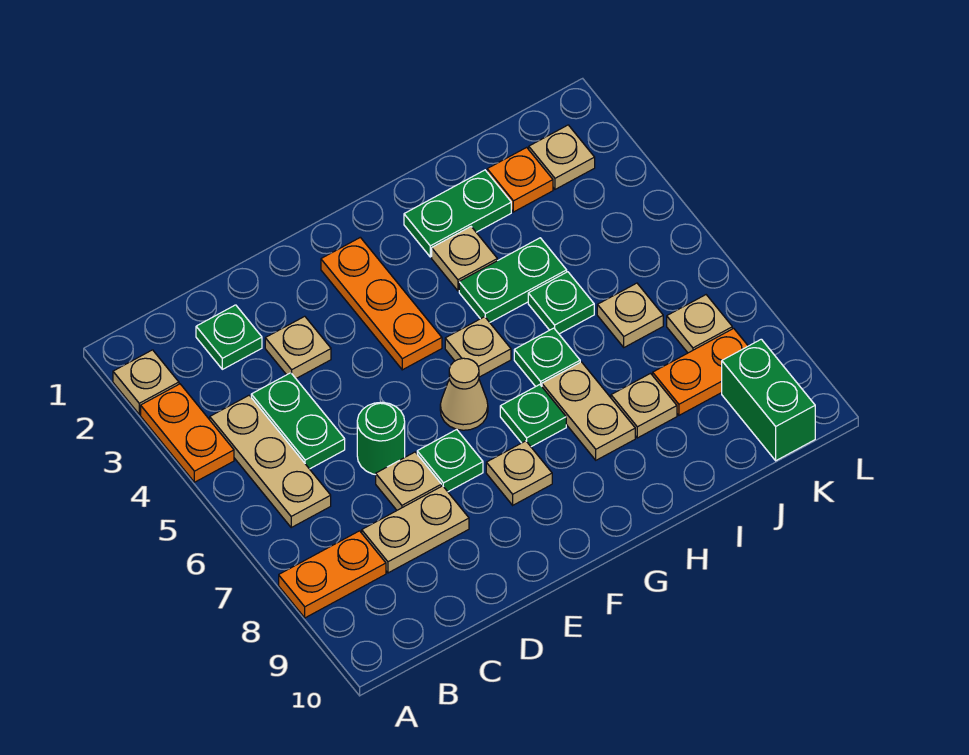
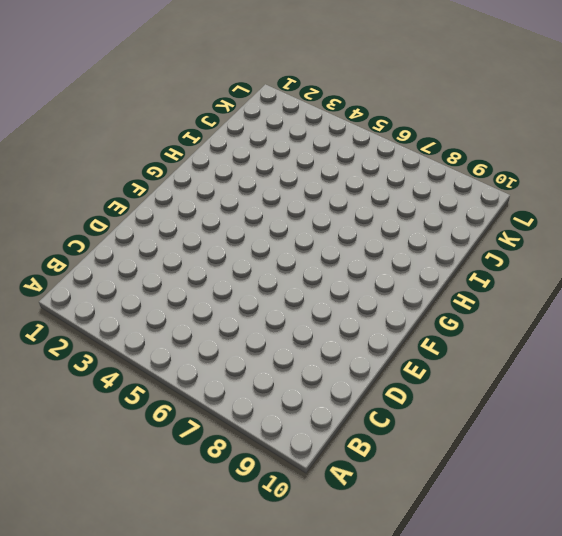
none -> tan 1x1 plate [113,350,179,414]
none -> orange 1x2 plate [141,384,234,482]
none -> orange 1x2 plate [279,531,386,618]

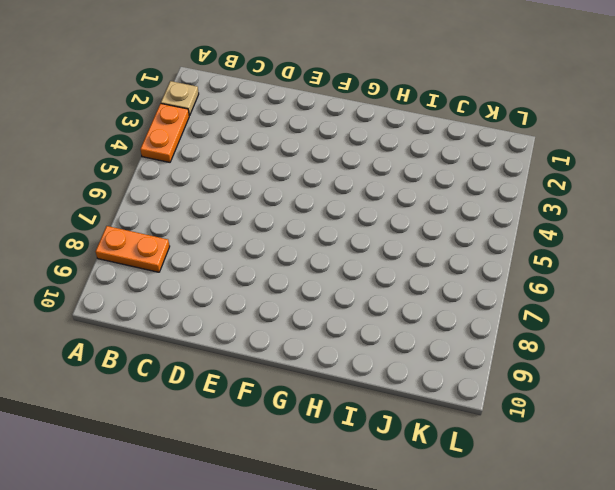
none -> tan 1x3 plate [210,395,331,527]
none -> green 1x1 plate [196,305,262,369]
none -> green 1x2 plate [251,373,345,469]

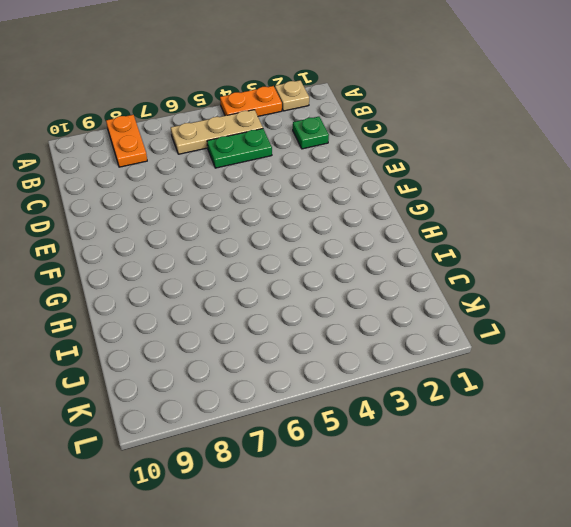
none -> tan 1x2 plate [362,486,469,573]
none -> tan 1x1 plate [265,316,331,378]
none -> green 1x1 round brick [357,402,405,475]

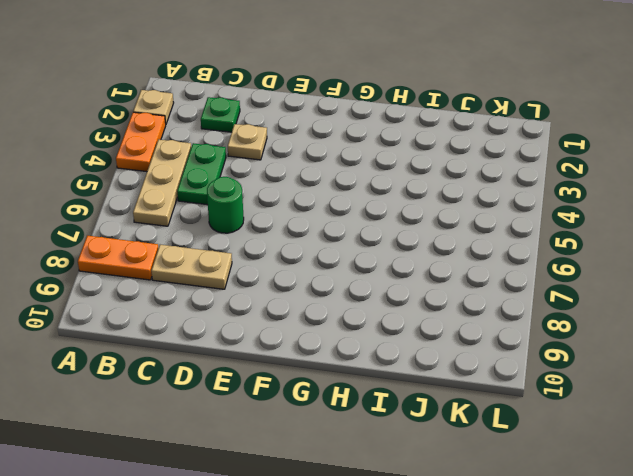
none -> tan 1x1 plate [376,452,441,510]
none -> green 1x1 plate [417,429,483,492]
none -> orange 1x3 plate [321,237,442,370]

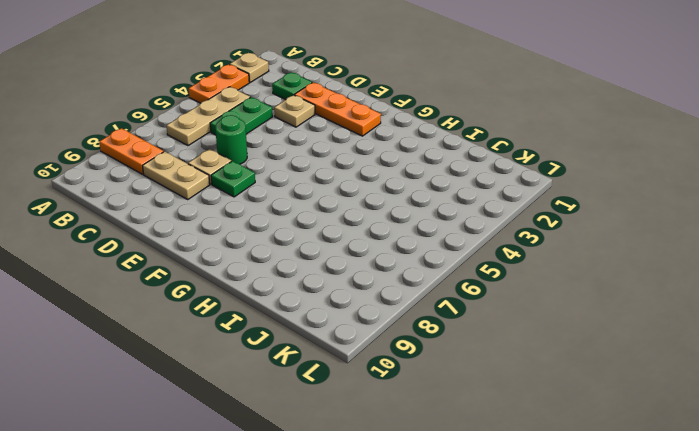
orange 1x3 plate [295,83,381,136] -> orange 1x3 plate turned to [321,237,442,370]
none -> tan 1x1 cone [440,358,488,430]
none -> tan 1x1 plate [486,441,552,505]
none -> tan 1x1 plate [445,317,511,377]

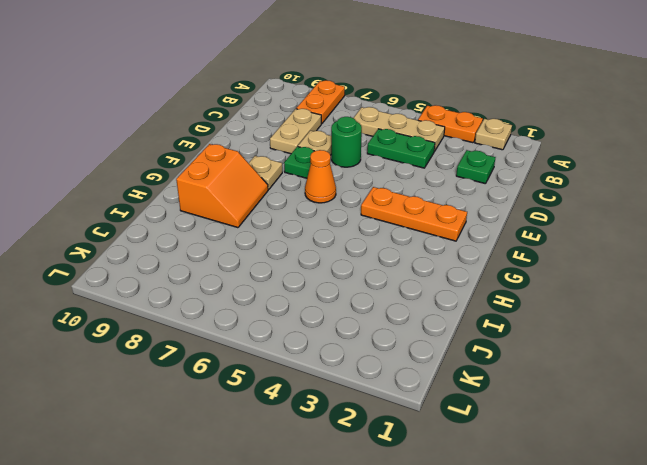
orange 1x1 cone [305,150,336,203] -> tan 1x1 cone [440,358,488,430]
orange 2x2 slope [176,144,268,228] -> tan 1x2 plate [542,362,635,460]
none -> tan 1x1 plate [265,316,331,378]
none -> tan 1x1 plate [445,317,511,377]
none -> green 1x1 plate [500,385,566,447]

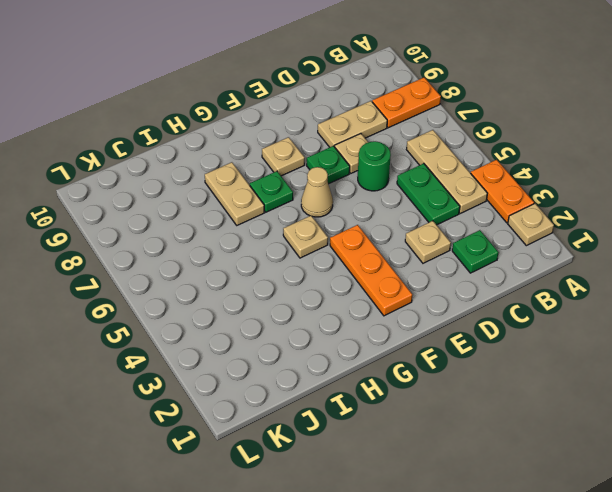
none -> green 1x2 plate [404,170,511,257]
none -> tan 1x1 plate [432,227,497,291]
none -> green 1x2 plate [459,238,567,322]

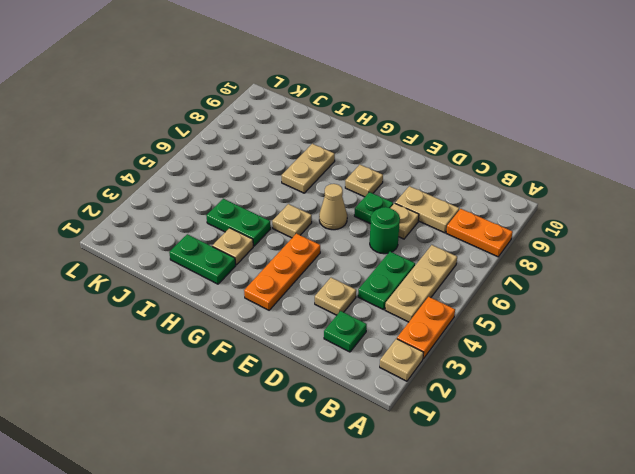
none -> green 1x1 plate [500,385,566,447]
none -> green 1x1 plate [514,328,580,387]
none -> green 1x1 plate [528,272,594,334]

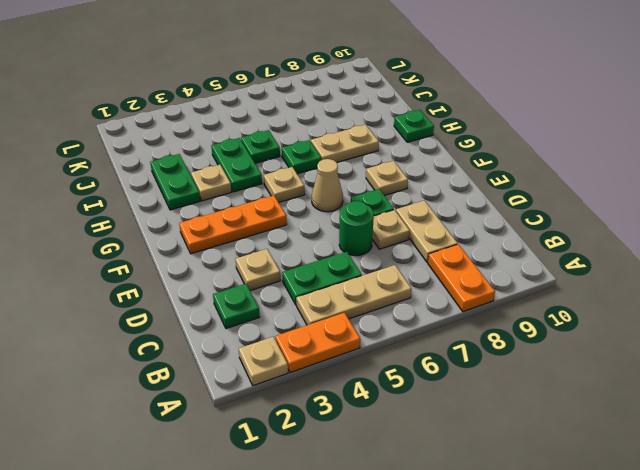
green 1x1 plate [394,110,434,142] -> green 1x1 plate moved to [500,385,566,447]
none -> tan 1x1 plate [611,373,677,438]
none -> orange 1x1 plate [487,147,553,212]
none -> tan 1x1 plate [597,283,663,347]

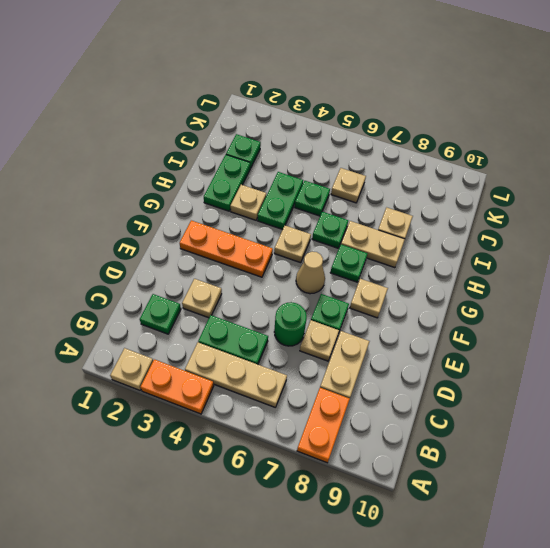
green 1x1 plate [226,134,261,168] -> orange 1x1 plate [487,147,553,212]
none -> orange 1x2 plate [653,328,748,415]
none -> tan 1x1 plate [529,125,595,189]
none -> tan 1x1 plate [667,295,732,353]

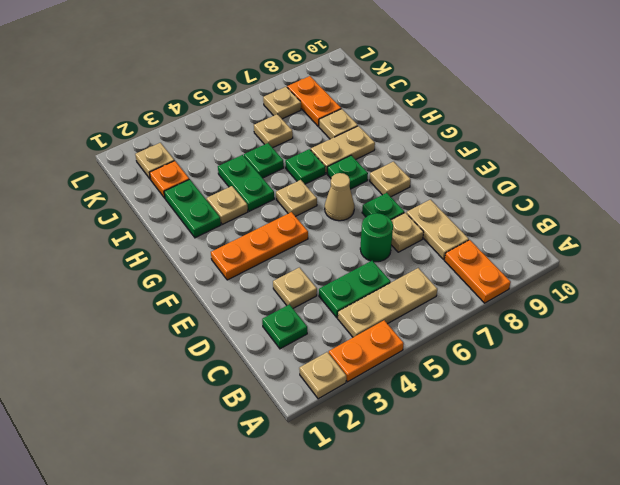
none -> green 1x2 brick [722,339,815,461]

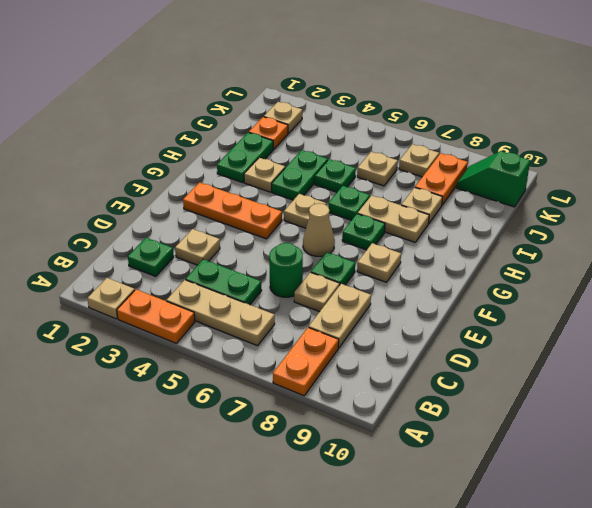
green 1x2 slope [457,151,530,207] -> green 1x2 brick [722,339,815,461]

